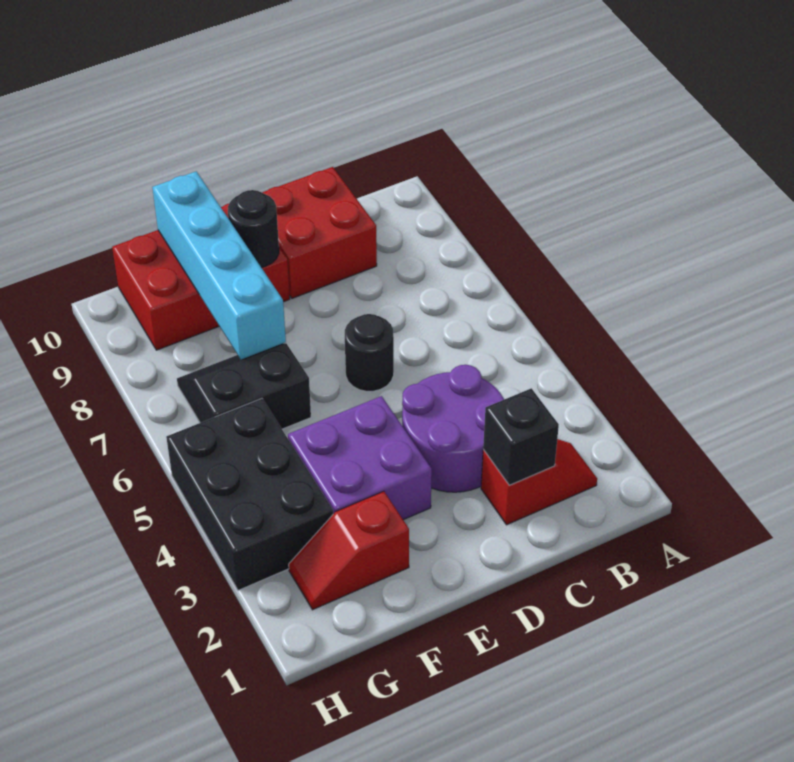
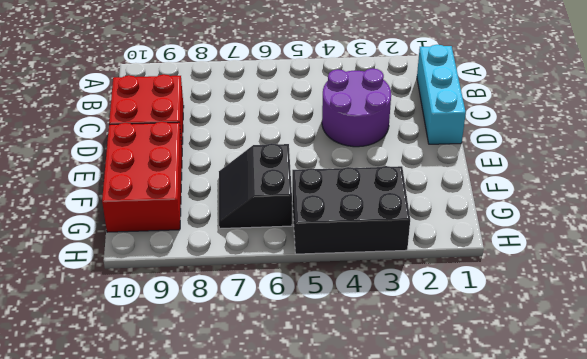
cyan 1x3 brick [417,45,466,144] -> none
none -> red 1x2 slope [481,439,597,525]
none -> black 1x1 round brick [345,314,394,391]
none -> purple 2x2 brick [288,396,432,520]

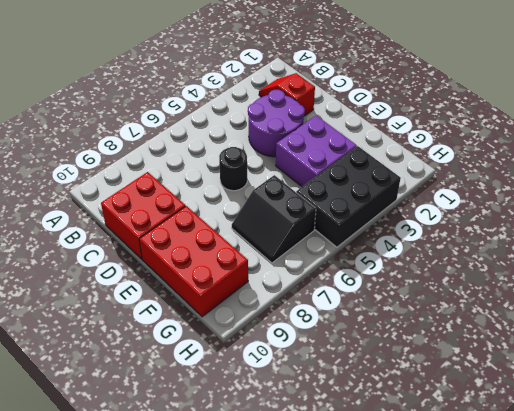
none -> red 1x2 slope [289,491,409,610]
none -> black 1x1 brick [483,388,559,485]
none -> black 1x1 round brick [228,190,279,267]

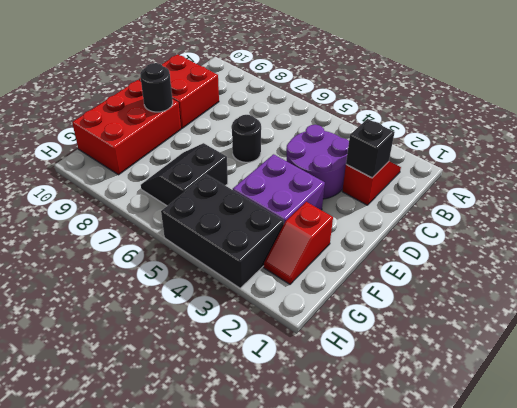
none -> cyan 1x4 brick [152,171,286,359]

